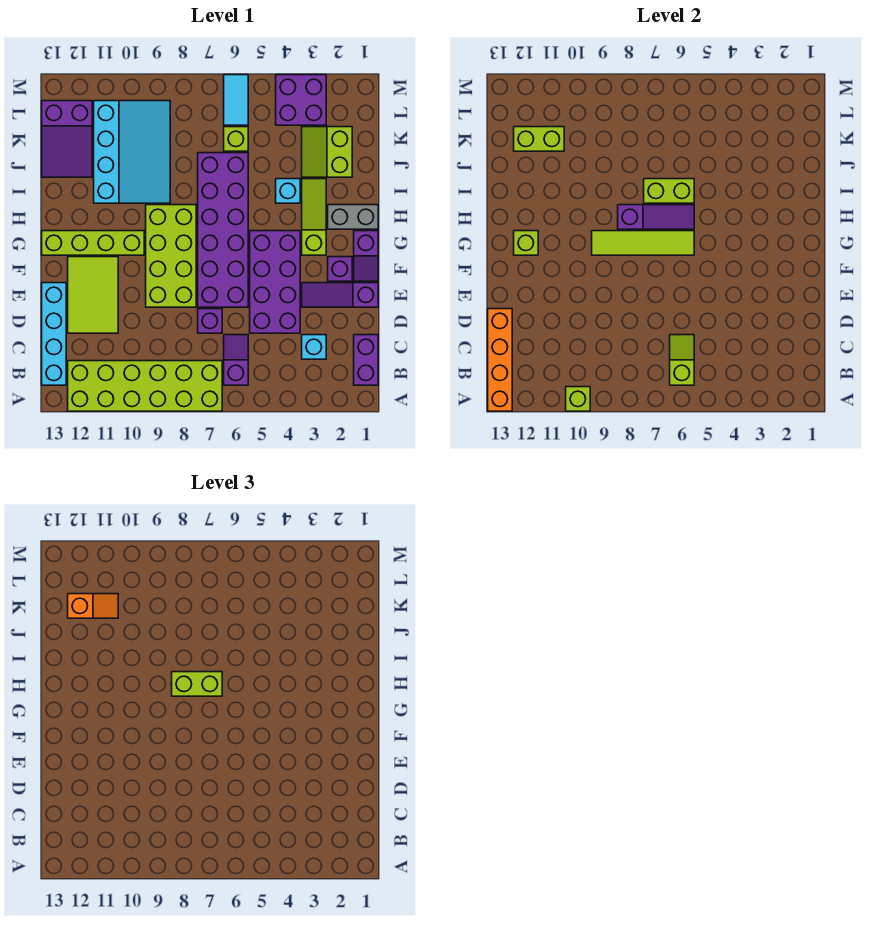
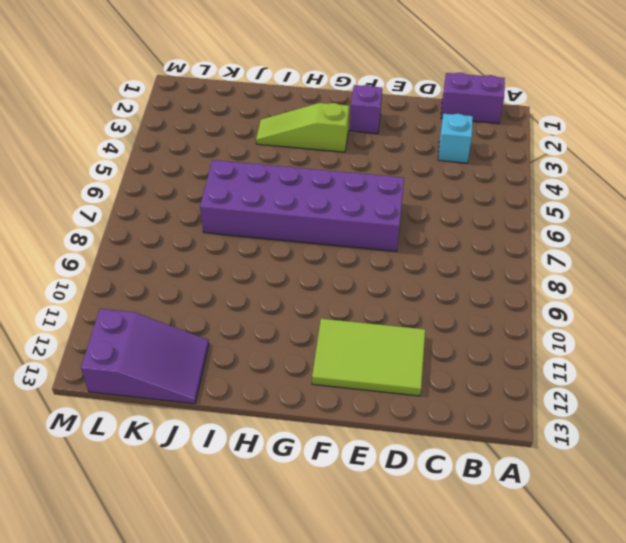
none -> lime 2x6 brick [68,361,222,411]
none -> purple 1x2 slope [224,335,248,385]
none -> cyan 1x4 brick [42,283,66,385]
none -> purple 2x4 brick [250,231,300,333]

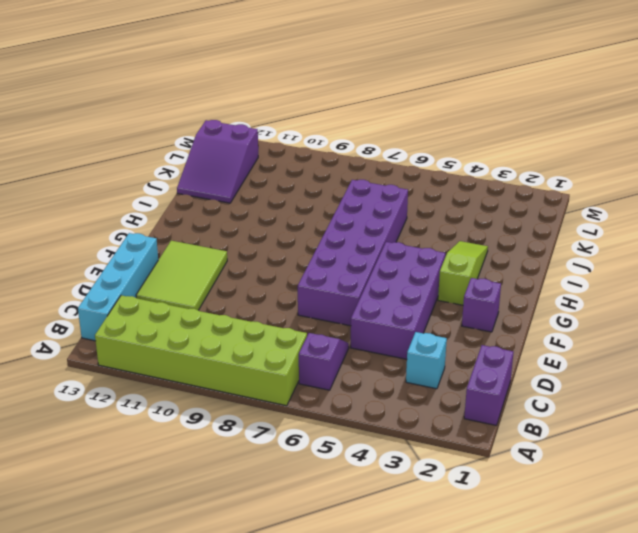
none -> purple 1x1 brick [198,309,222,333]
none -> purple 1x3 slope [302,283,378,307]
none -> lime 2x4 brick [146,205,196,307]
none -> purple 1x2 slope [354,231,378,281]

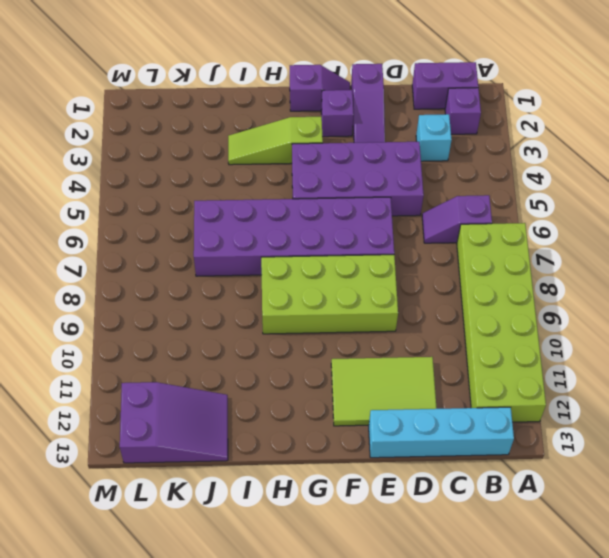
purple 1x1 brick [445,88,481,134] -> purple 1x1 brick moved to [198,309,222,333]
none -> lime 1x4 brick [42,231,144,255]
none -> grey 1x2 brick [328,205,378,229]
none -> cyan 1x1 brick [276,179,300,203]
none -> cyan 3x4 slope [94,101,170,203]

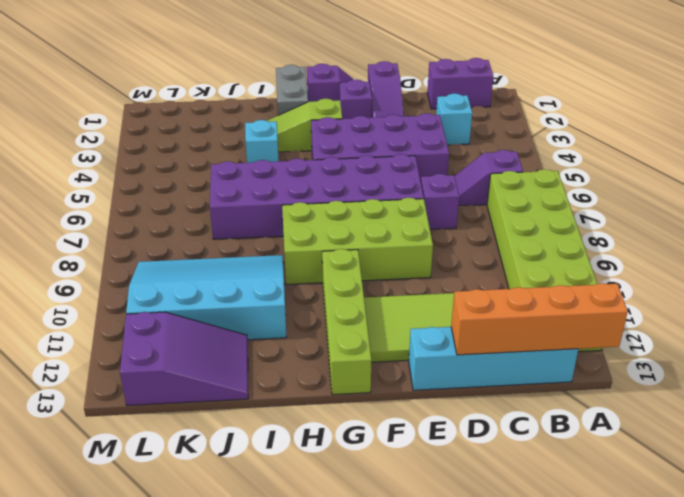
none -> lime 2x2 slope [302,127,352,177]
none -> lime 1x1 brick [224,127,248,151]
none -> purple 2x2 brick [276,75,326,125]
none -> cyan 1x2 tile [224,75,248,125]

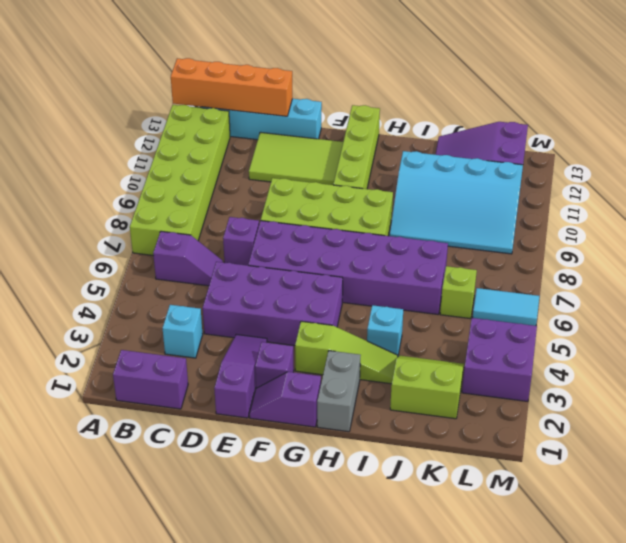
none -> lime 1x1 brick [566,387,590,411]
none -> lime 1x2 slope [670,335,694,385]
none -> lime 1x4 tile [592,231,694,255]
none -> lime 1x1 brick [514,231,538,255]

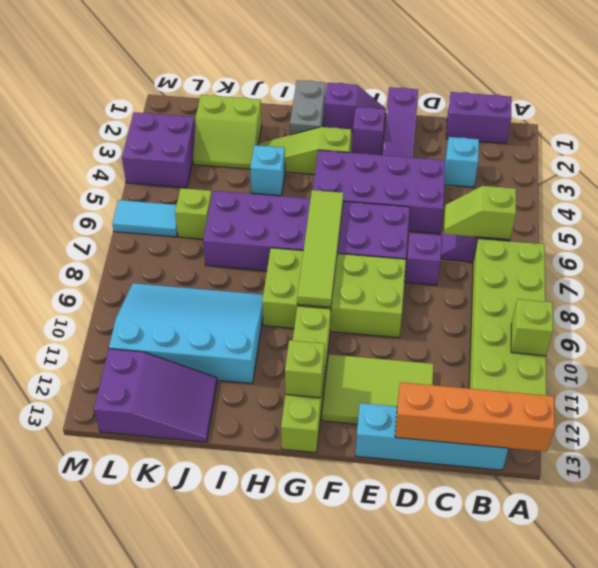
none -> purple 1x3 slope [618,205,694,229]
none -> lime 1x2 brick [644,179,694,203]
none -> lime 1x2 brick [514,127,564,151]
none -> lime 1x2 brick [172,672,222,696]

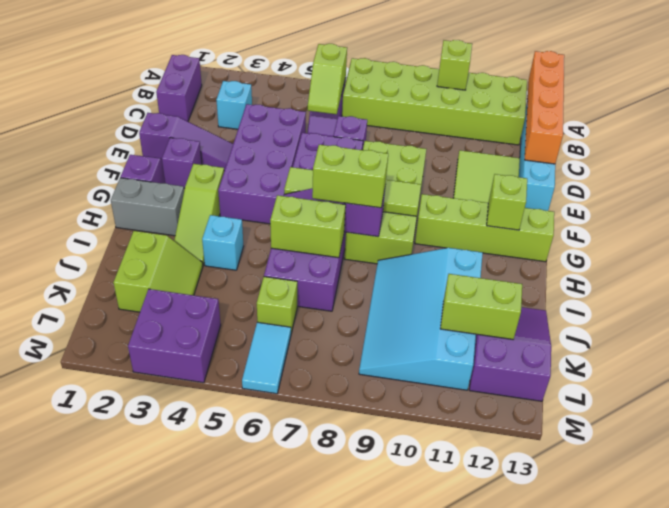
none -> orange 1x2 slope [68,594,118,618]

